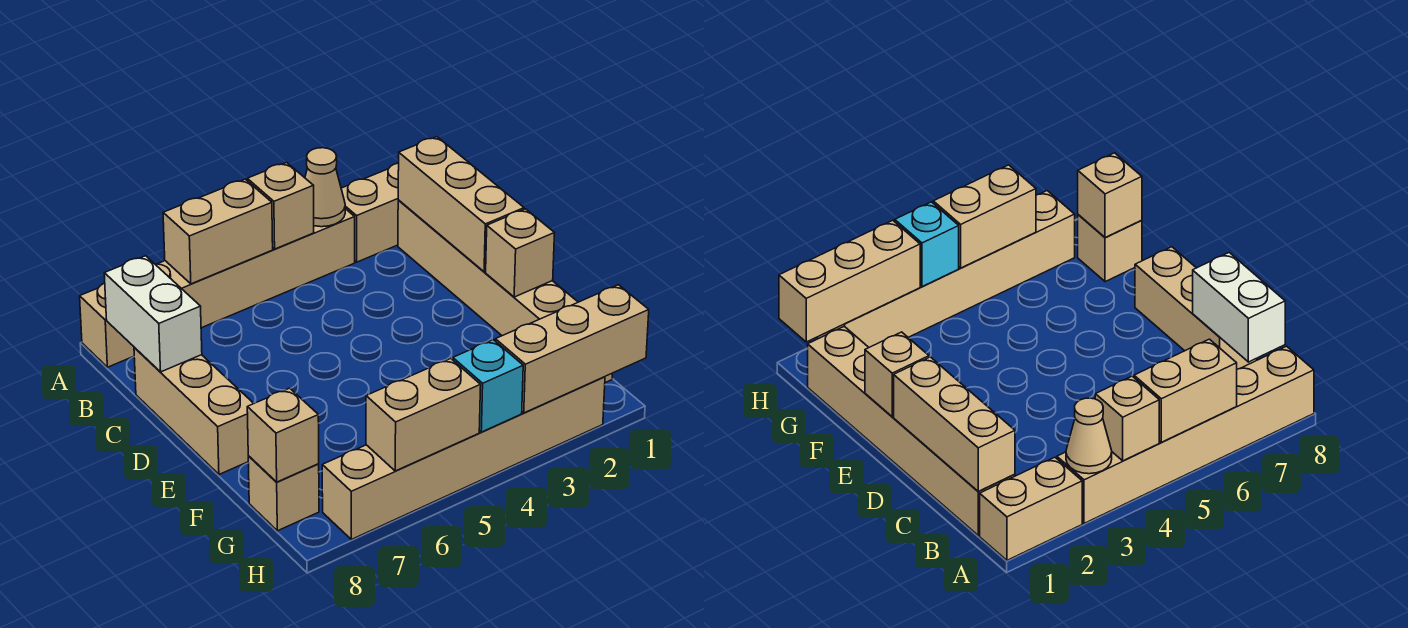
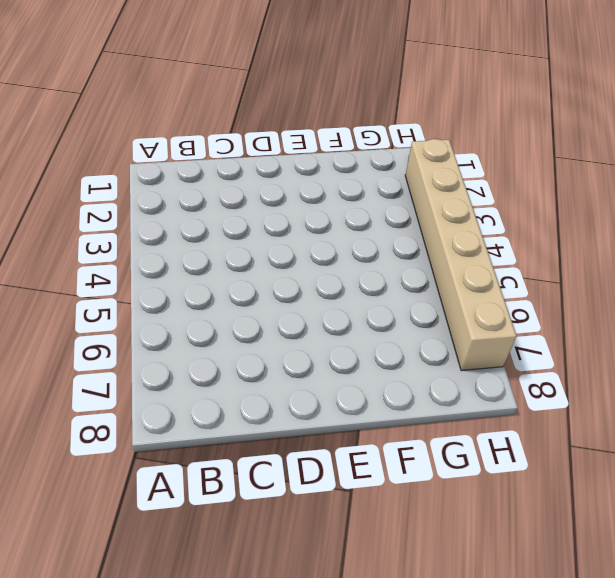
none -> tan 1x2 brick [341,163,399,262]
none -> tan 1x6 brick [80,209,355,367]
none -> tan 1x6 brick [398,200,612,383]

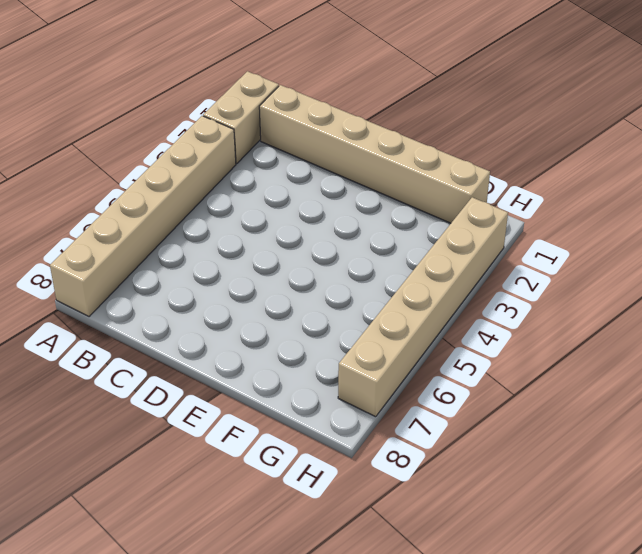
none -> tan 1x3 brick [134,347,254,474]
none -> tan 1x1 brick [248,456,319,531]
none -> tan 1x1 cone [305,148,345,227]

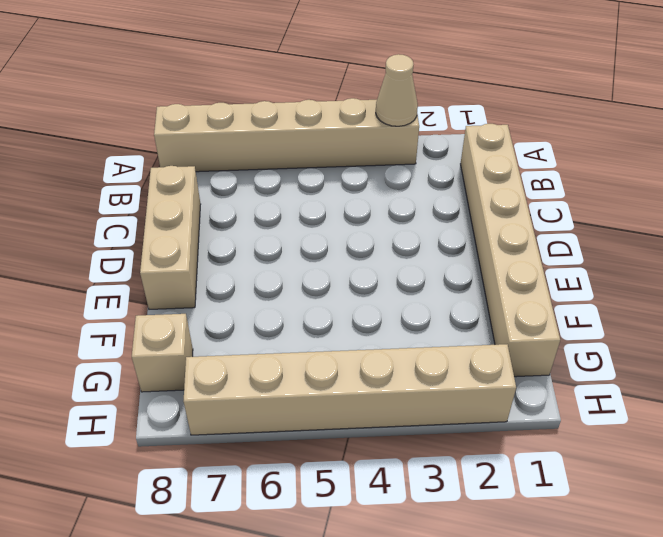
none -> tan 1x2 brick [341,163,399,262]
none -> tan 1x1 brick [247,162,314,249]
none -> tan 1x2 brick [163,179,273,284]

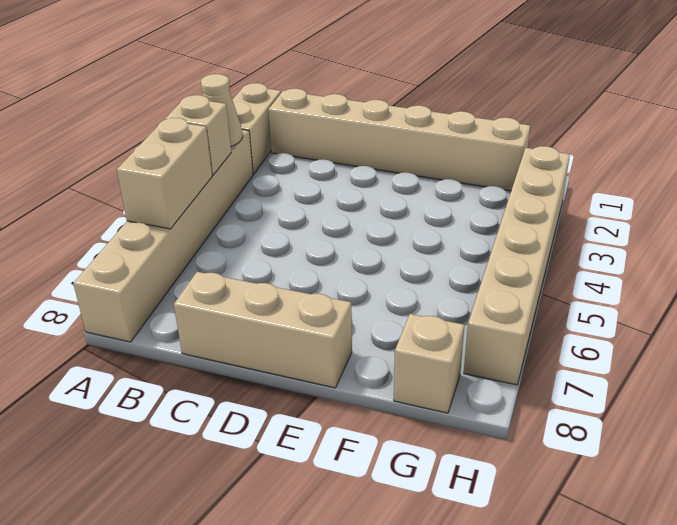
none -> tan 1x3 brick [398,137,524,272]
none -> white 1x2 brick [104,256,202,372]
none -> tan 1x1 brick [486,209,555,297]

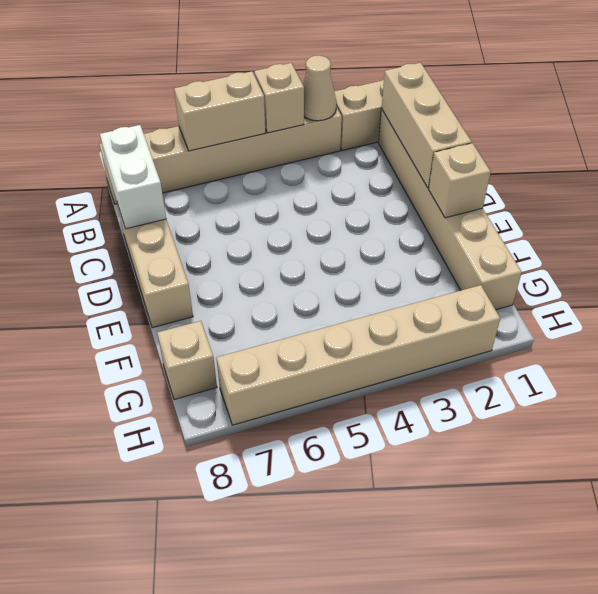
none -> tan 1x1 brick [247,388,319,482]
none -> tan 1x3 brick [495,285,649,413]
none -> cyan 1x1 brick [453,340,523,432]

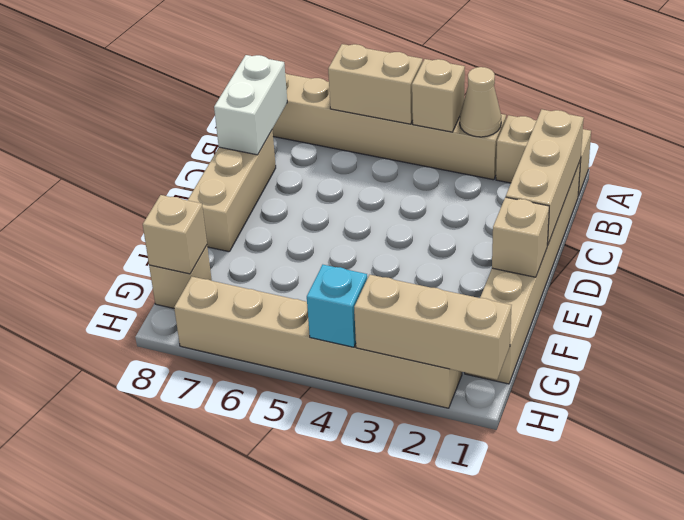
none -> tan 1x2 brick [366,358,481,471]

